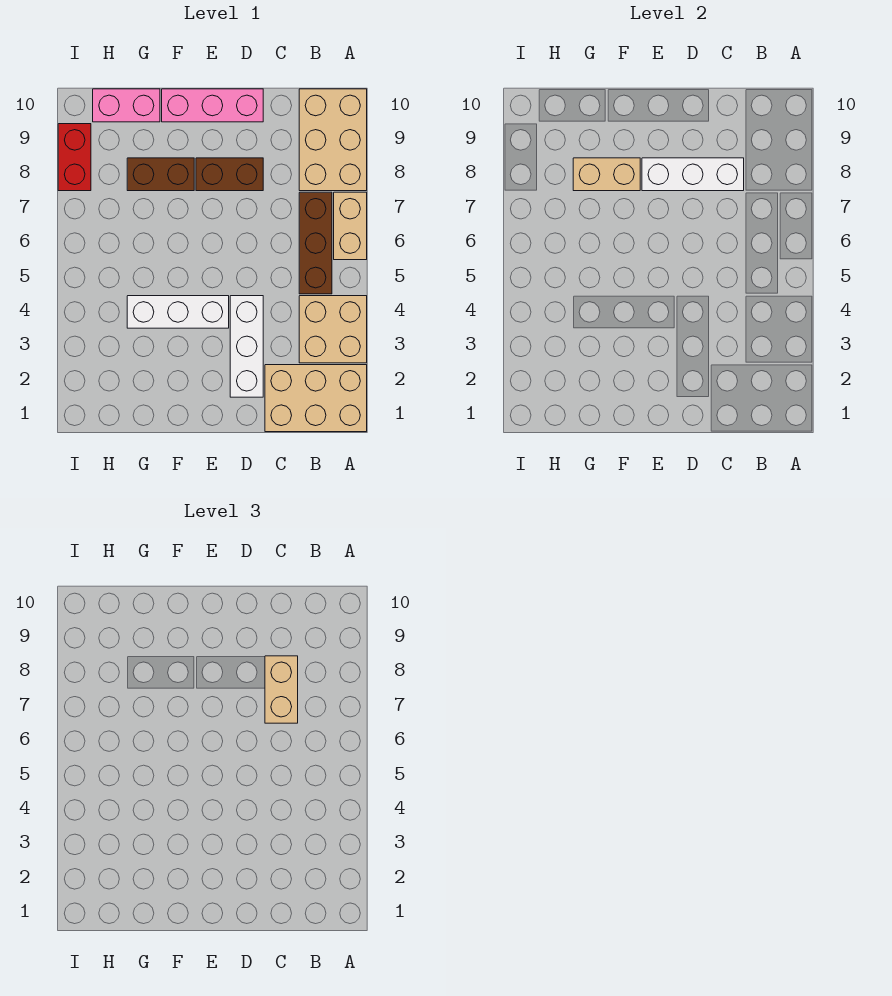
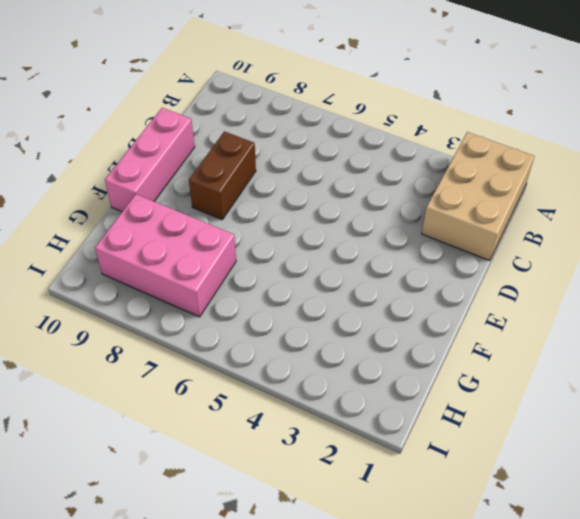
pink 2x3 brick [95,194,236,317] -> brown 1x2 brick [127,158,194,191]
none -> tan 2x2 brick [299,296,367,363]
none -> tan 1x2 brick [334,192,367,260]
none -> tan 2x3 brick [299,89,367,191]

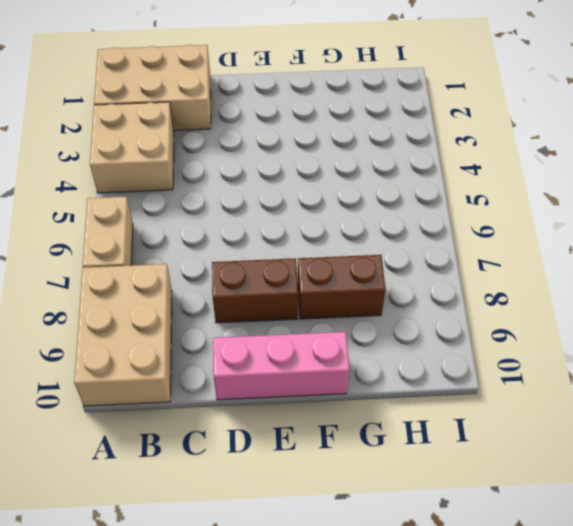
none -> brown 1x3 brick [299,192,332,294]
none -> white 1x3 brick [230,296,263,397]
none -> white 1x3 brick [127,296,229,328]

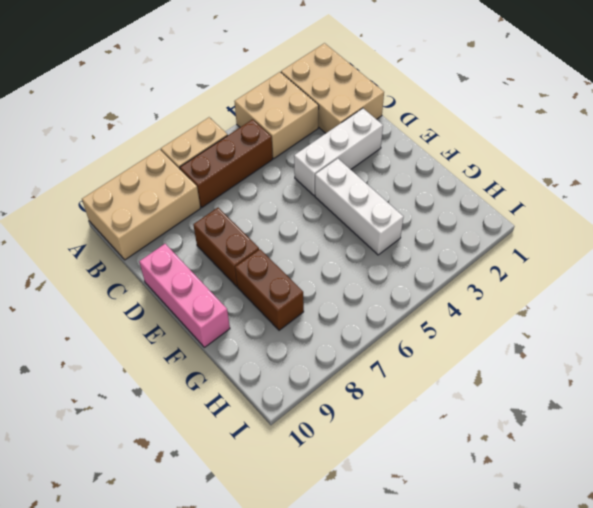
none -> pink 1x2 brick [93,89,160,122]
none -> red 1x2 brick [58,124,91,191]
none -> white 1x3 brick [642,158,744,191]

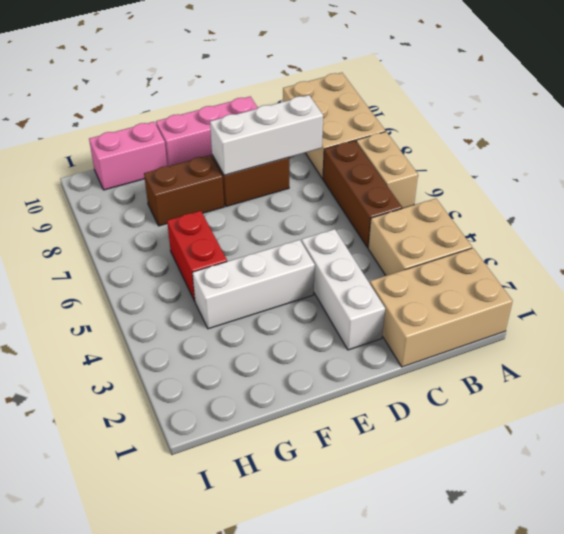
red 1x2 brick [167,211,227,301] -> red 1x2 brick moved to [58,124,91,191]
none -> tan 1x2 brick [573,158,640,191]
none -> tan 1x2 brick [265,656,298,723]

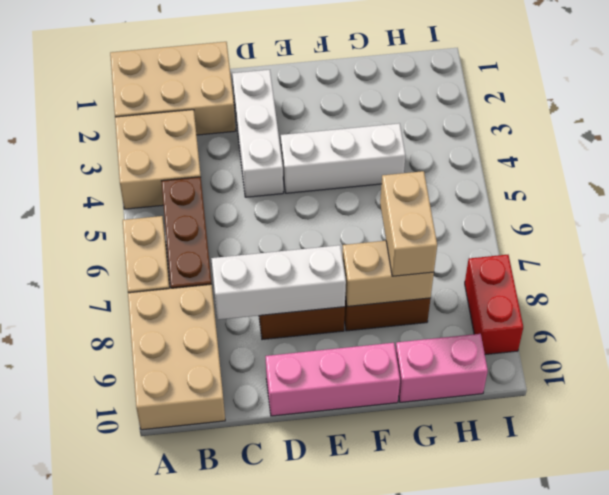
tan 1x2 brick [380,171,437,276] -> tan 1x2 brick moved to [265,656,298,723]

